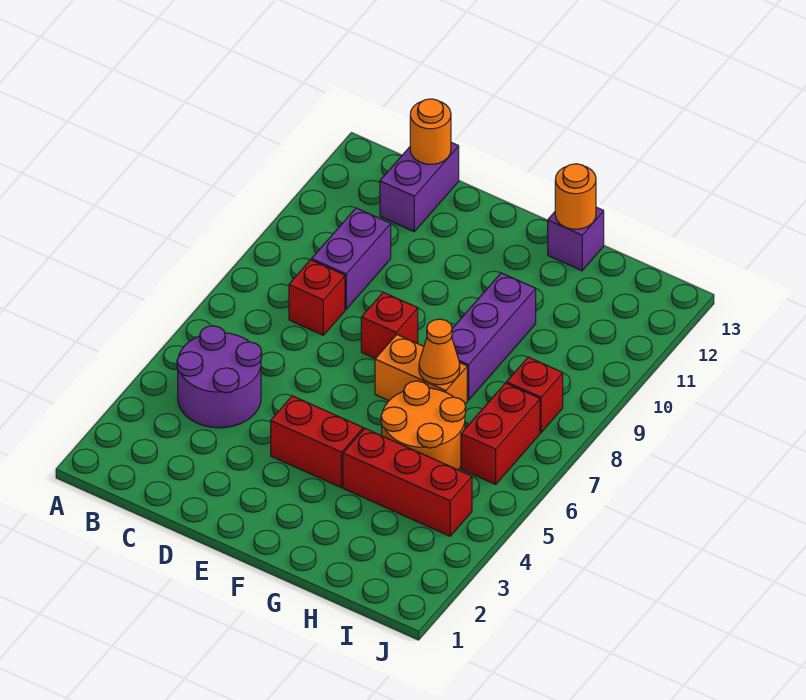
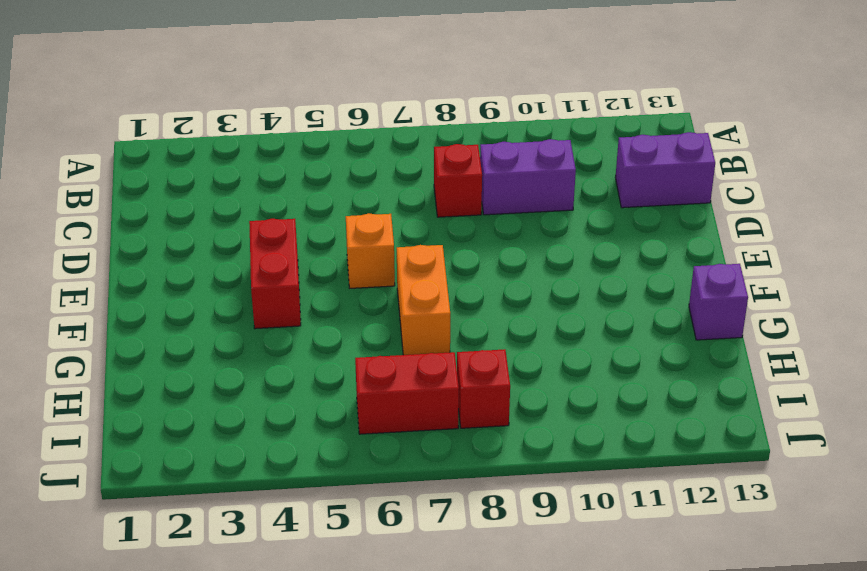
orange 1x1 brick [346,213,395,288] -> none
none -> purple 2x2 round brick [177,326,262,428]
none -> red 1x1 brick [361,292,418,358]
none -> red 1x3 brick [343,429,472,536]

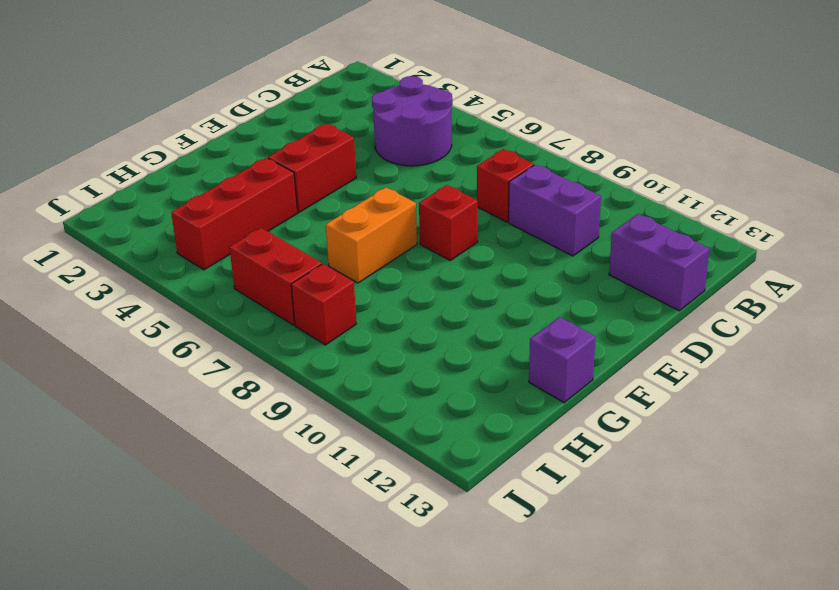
none -> orange 2x2 round brick [381,381,466,470]
none -> purple 1x3 brick [452,273,536,400]
none -> orange 1x1 round brick [410,99,451,164]

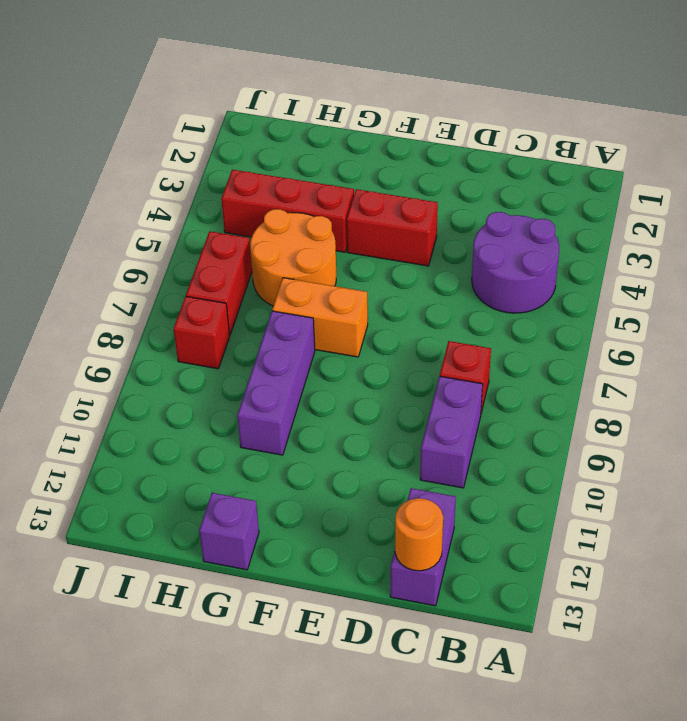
none -> red 1x1 brick [361,292,418,358]
none -> orange 1x1 cone [419,319,460,385]
none -> orange 1x1 round brick [555,164,596,229]

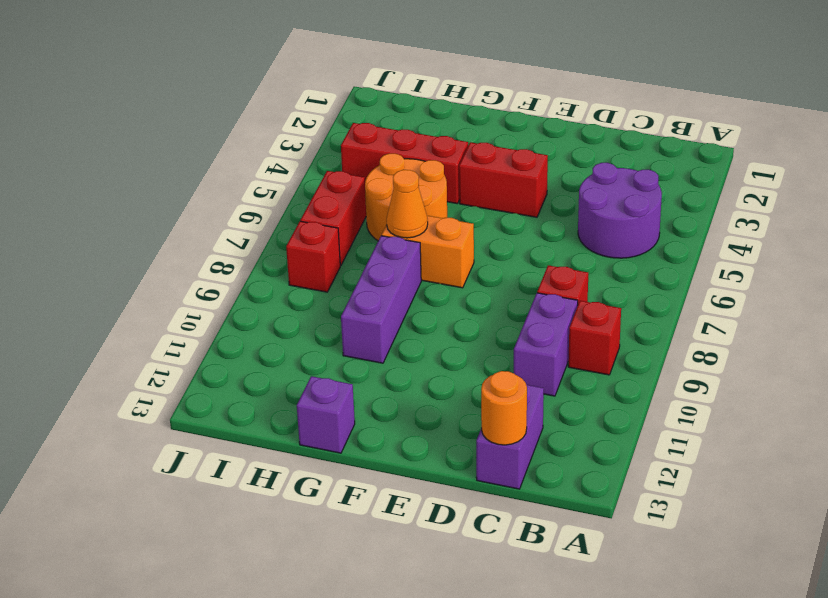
red 1x1 brick [568,301,621,375] -> red 1x1 brick moved to [361,292,418,358]
none -> orange 1x1 round brick [555,164,596,229]

